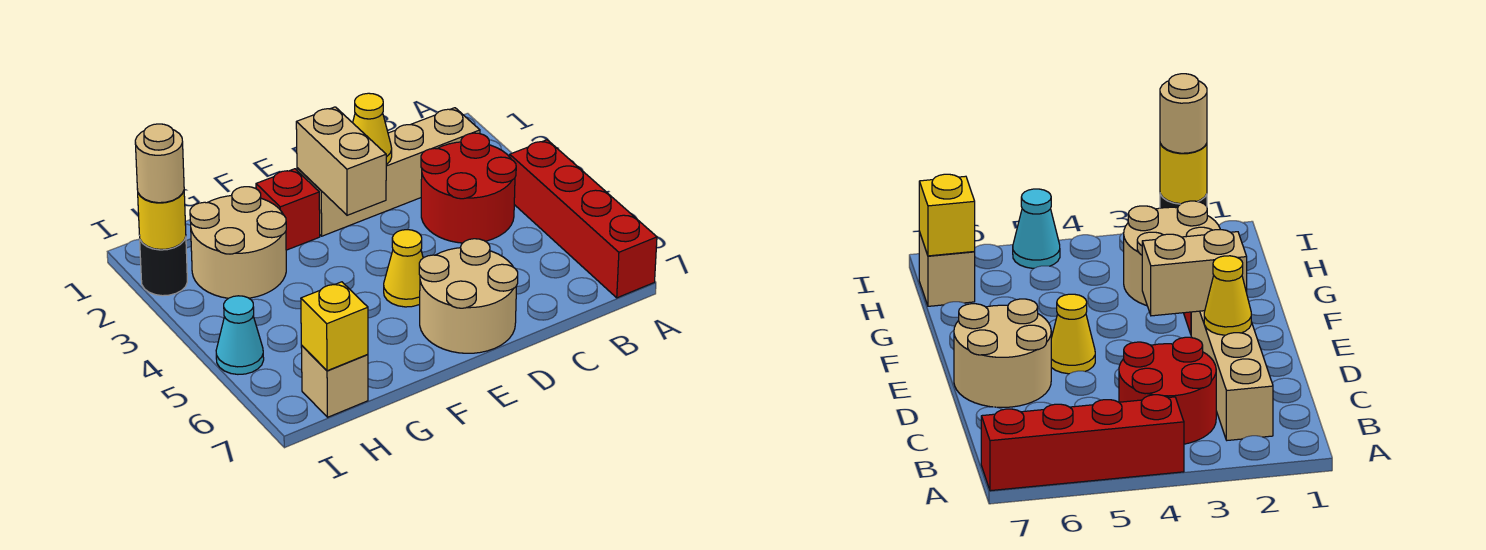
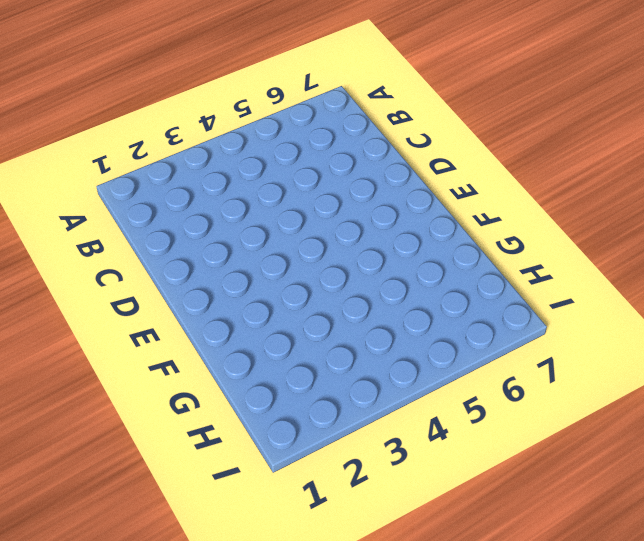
none -> red 1x4 brick [510,140,657,298]
none -> tan 1x4 brick [297,108,480,236]
none -> red 2x2 round brick [421,133,516,243]

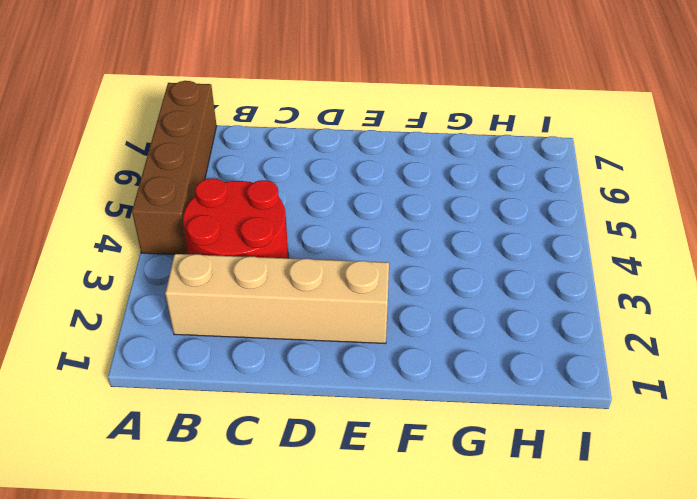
brown 1x4 brick [132,81,217,255] -> red 1x4 brick [510,140,657,298]
none -> tan 2x2 round brick [419,239,518,353]
none -> yellow 1x1 cone [384,230,423,307]
none -> red 1x1 brick [256,169,320,250]

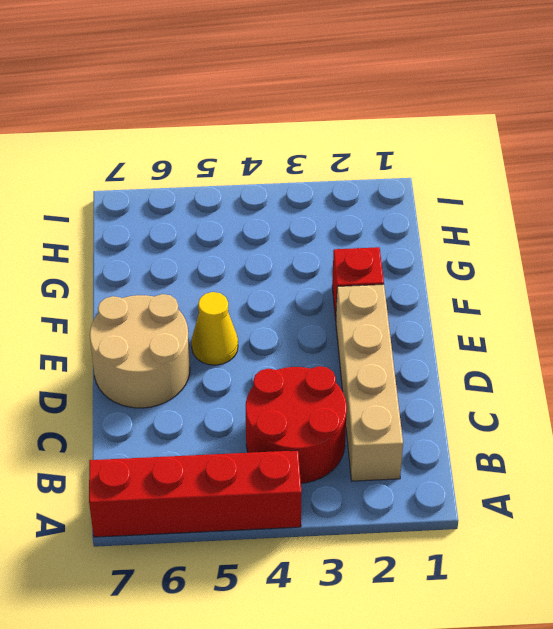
none -> tan 2x2 round brick [190,187,286,298]
none -> tan 1x1 brick [301,346,368,417]
none -> black 1x1 round brick [140,237,187,296]

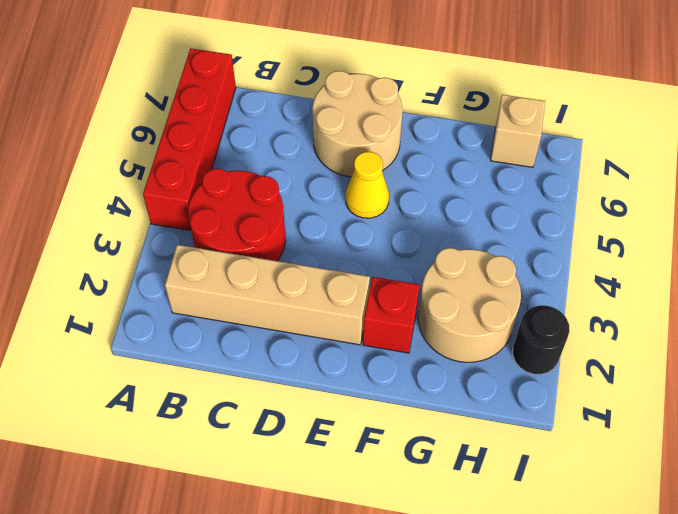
none -> cyan 1x1 cone [216,296,264,374]
none -> yellow 1x1 cone [353,93,392,165]
none -> tan 1x2 brick [296,107,386,215]

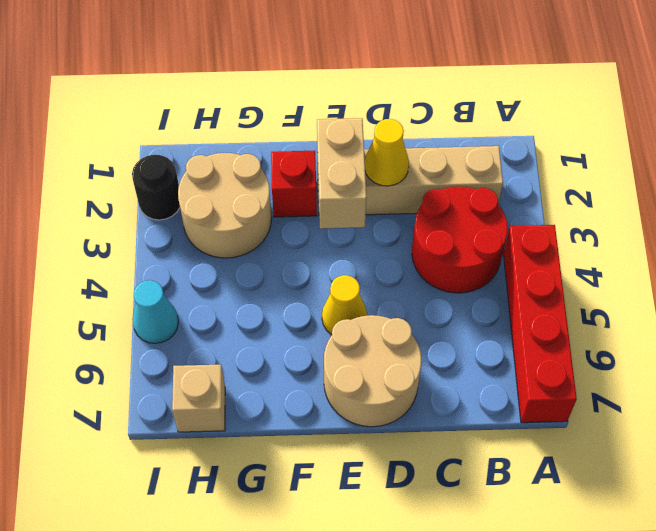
none -> yellow 1x1 brick [301,282,368,371]
none -> yellow 1x1 round brick [137,189,186,250]
none -> tan 1x1 round brick [135,124,184,203]

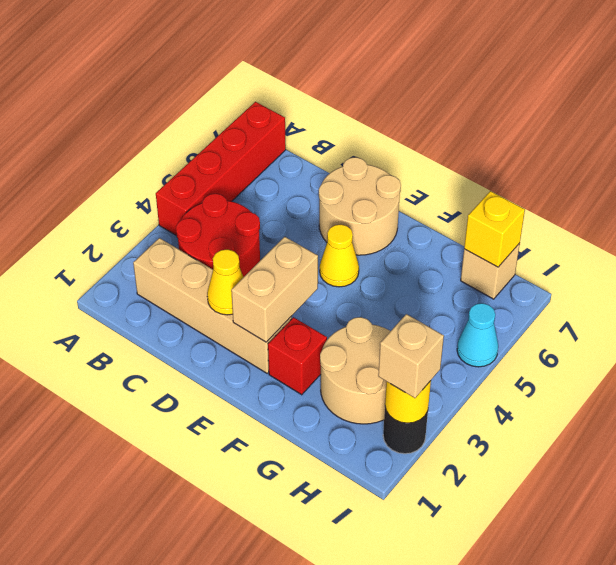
tan 1x1 brick [378,314,444,398] -> tan 1x1 round brick [135,124,184,203]

